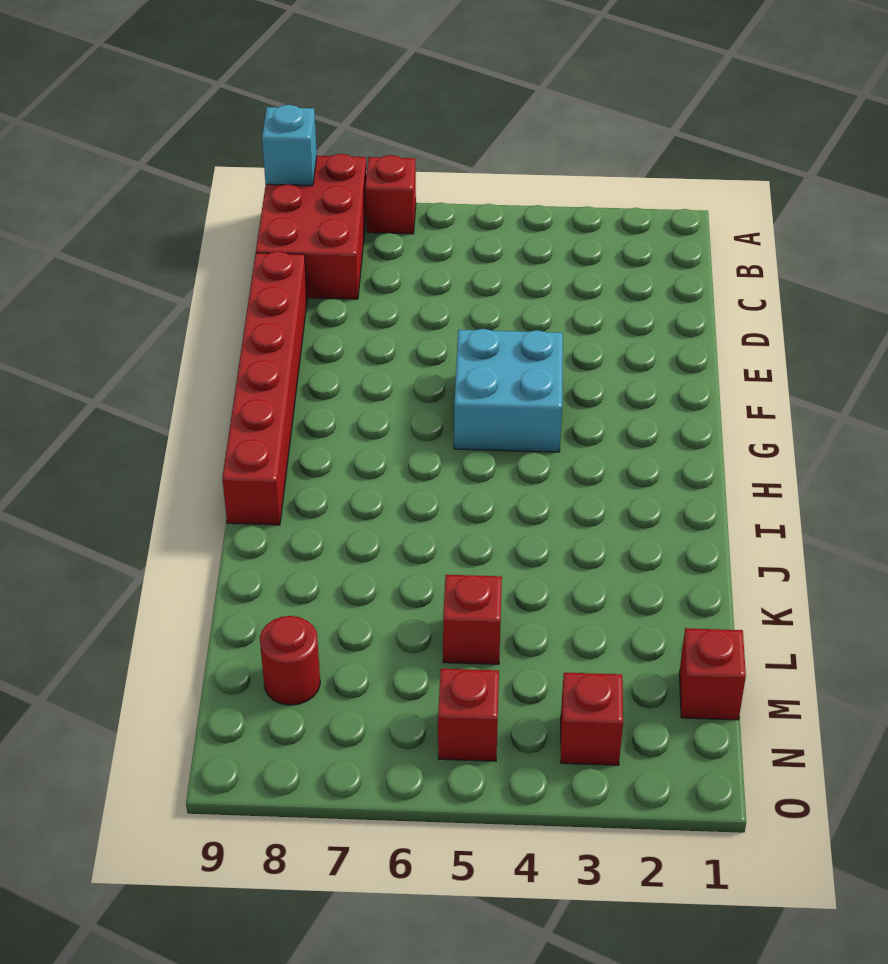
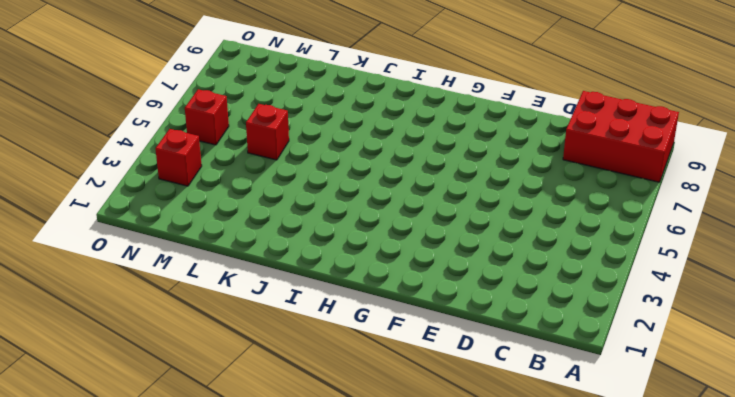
none -> red 1x1 brick [365,155,416,234]
none -> red 1x6 brick [222,251,307,525]

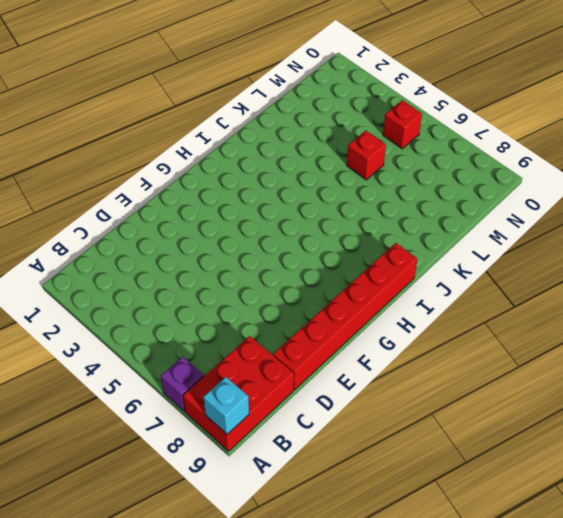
purple 1x1 brick [161,357,204,411] -> red 1x1 brick [365,155,416,234]
none -> cyan 2x2 brick [454,329,563,452]
none -> red 1x1 brick [679,628,746,720]

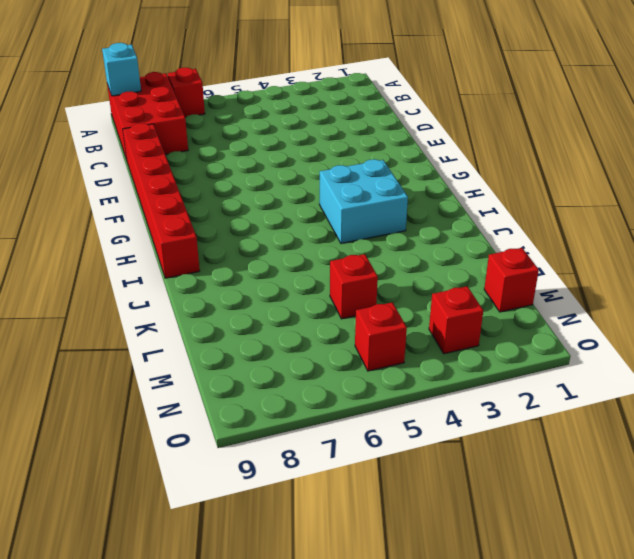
cyan 2x2 brick [319,159,408,244] -> cyan 2x2 brick moved to [454,329,563,452]
none -> red 1x1 round brick [260,616,320,705]

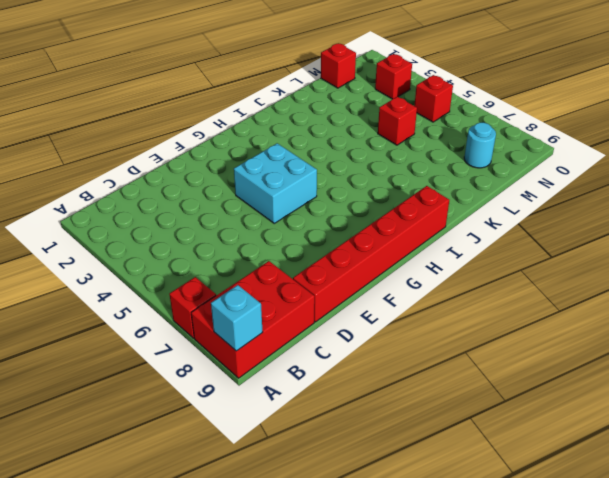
cyan 1x1 round brick [464,123,496,168] -> red 1x1 round brick [260,616,320,705]

